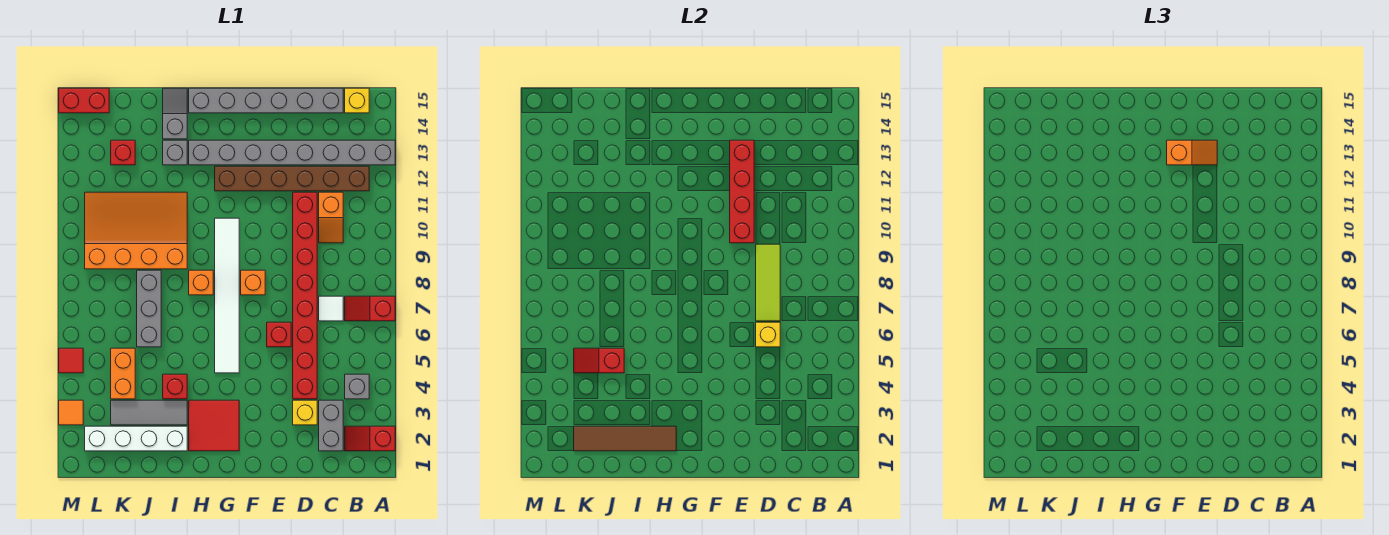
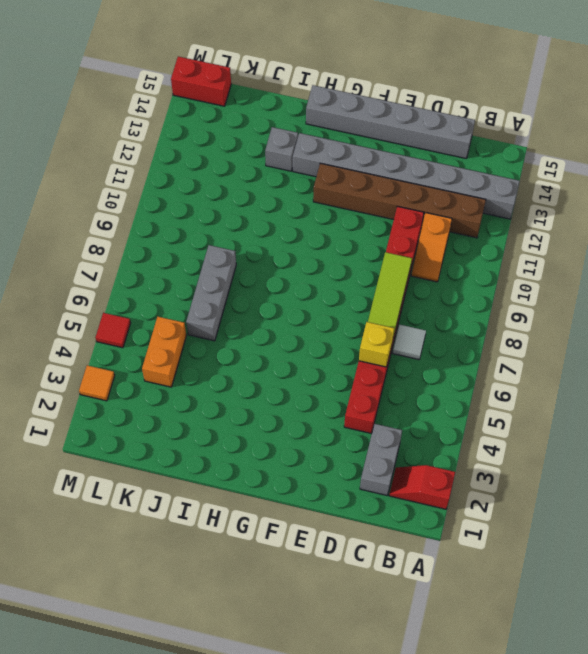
none -> red 1x2 slope [345,296,395,321]
none -> grey 1x1 brick [345,374,369,399]
none -> yellow 1x1 brick [345,88,369,113]
none -> yellow 1x1 brick [293,400,317,425]

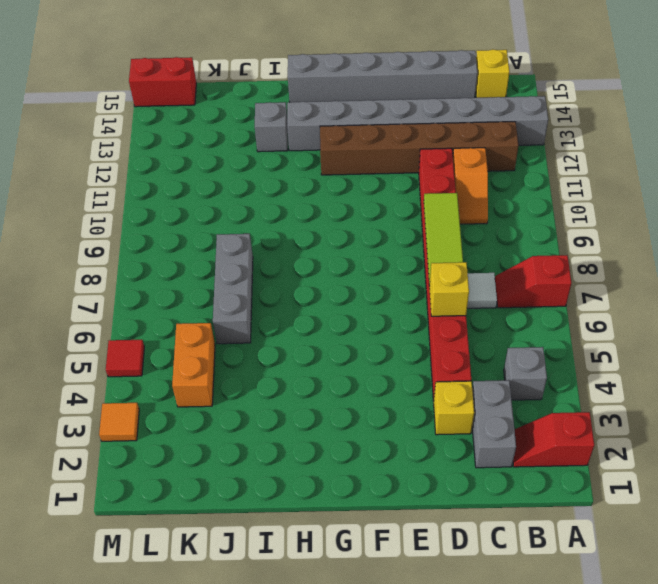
none -> red 1x1 brick [267,322,291,347]
none -> orange 1x1 brick [241,270,265,295]
none -> red 2x2 tile [189,400,239,451]
none -> white 1x6 tile [215,218,239,373]

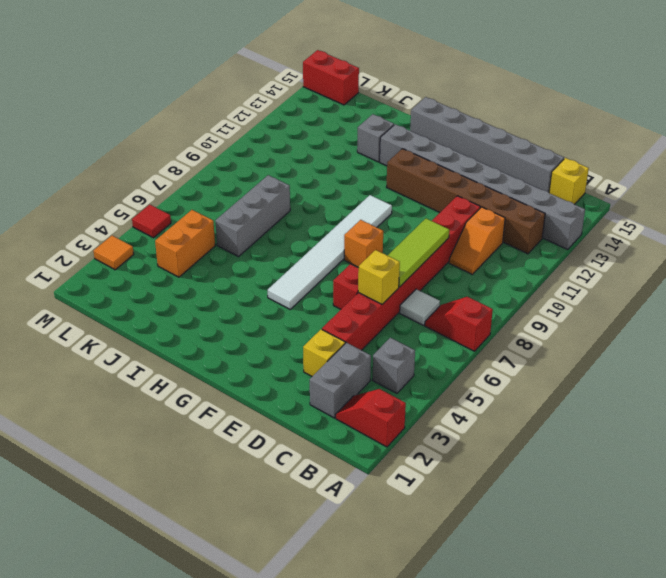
none -> red 2x2 tile [189,400,239,451]
none -> orange 1x1 brick [189,270,213,295]
none -> white 1x4 brick [85,426,187,451]
none -> grey 1x3 tile [111,400,187,425]

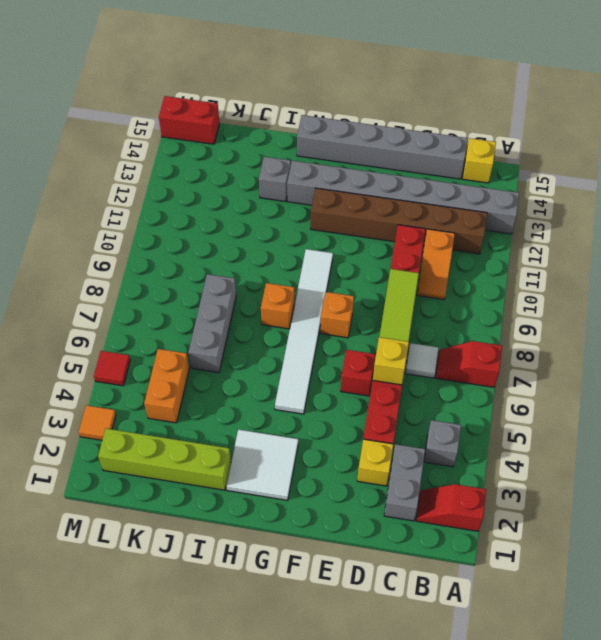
white 2x2 tile [226,429,298,500] -> red 2x2 tile [189,400,239,451]
lime 1x4 brick [98,429,231,490] -> white 1x4 brick [85,426,187,451]
none -> grey 1x3 tile [111,400,187,425]
none -> red 1x1 brick [163,374,187,399]
none -> orange 3x4 slope [85,192,187,269]
none -> grey 1x2 slope [163,88,187,139]

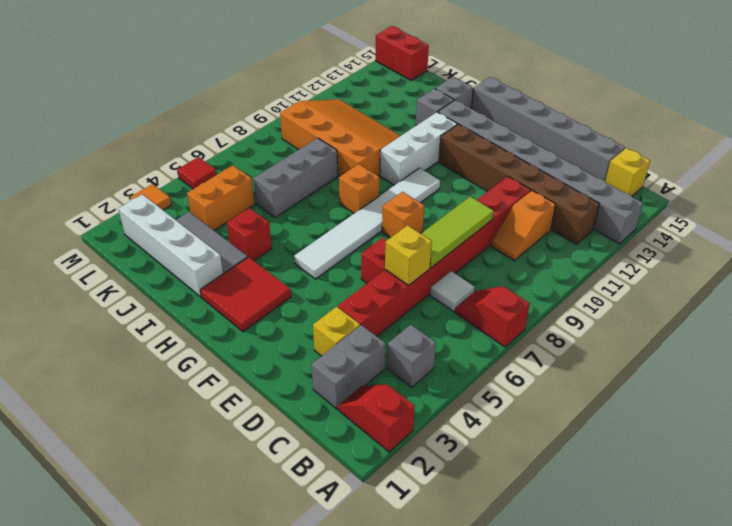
white 1x3 brick [380,112,457,185] -> none
none -> red 1x1 brick [111,140,135,165]
none -> red 1x4 brick [730,140,754,243]
none -> brown 1x4 tile [574,426,676,451]
none -> red 1x2 slope [574,348,624,373]

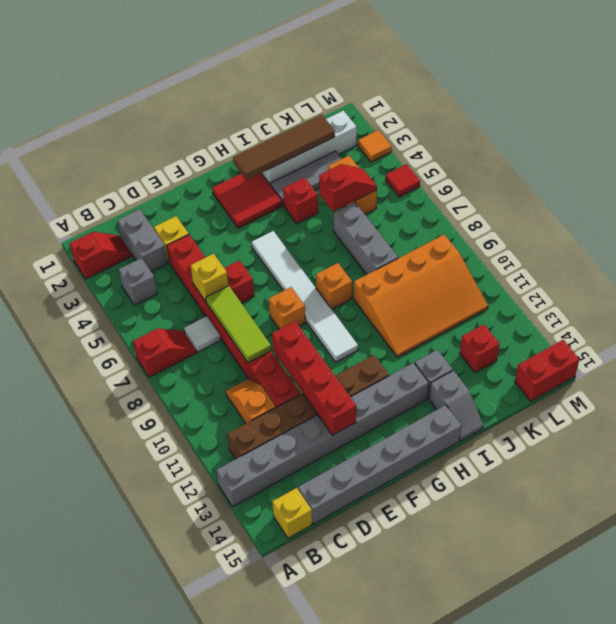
none -> orange 1x2 slope [1167,140,1217,165]

